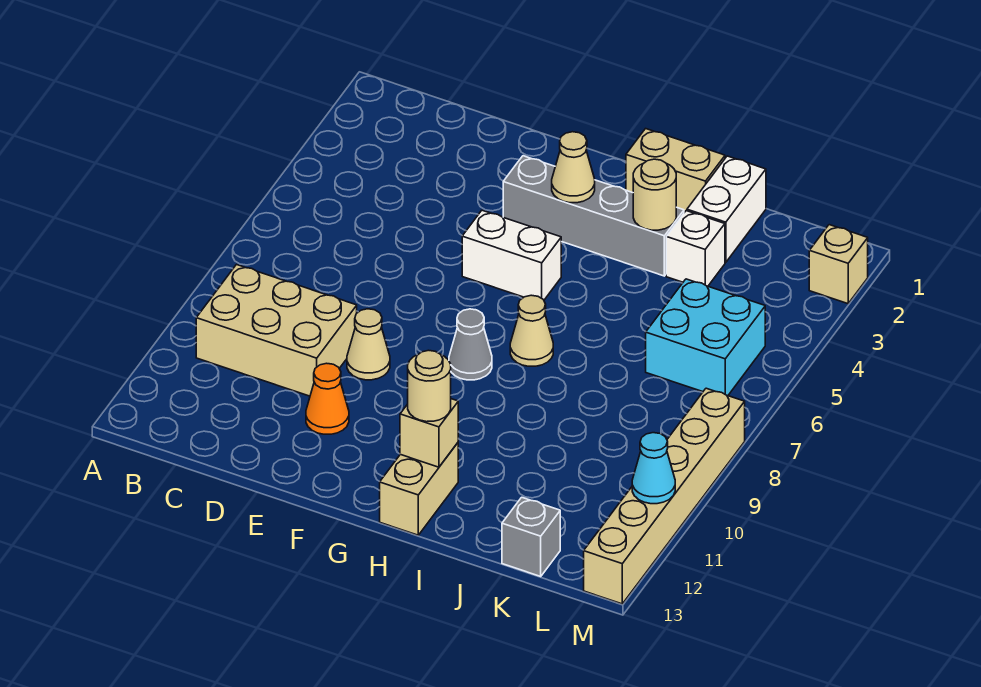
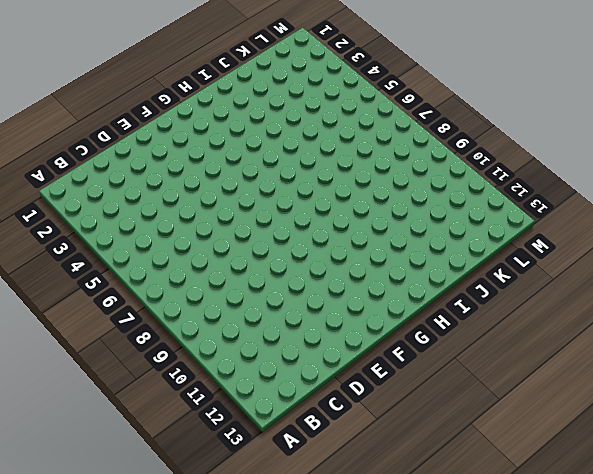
none -> tan 2x3 brick [196,265,357,396]
none -> tan 1x1 cone [347,309,390,380]
none -> orange 1x1 cone [306,363,349,434]

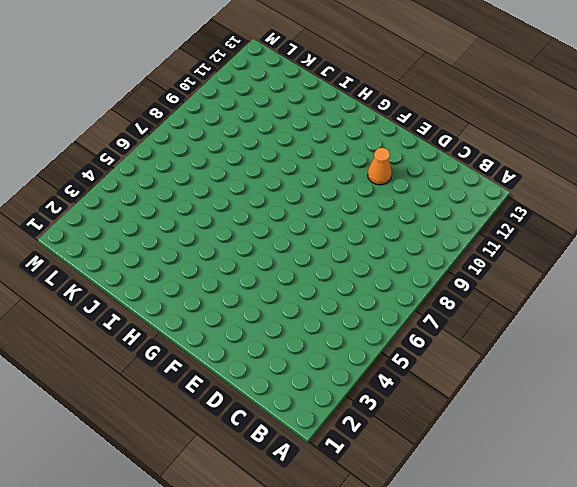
none -> tan 2x3 brick [196,265,357,396]
none -> tan 1x1 cone [347,309,390,380]
none -> grey 1x4 brick [503,156,684,276]

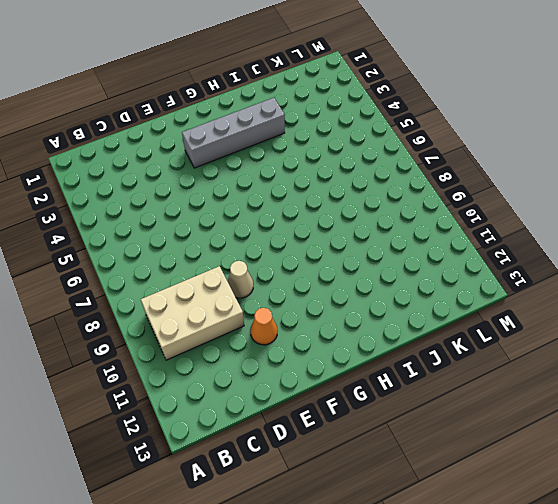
none -> white 1x2 brick [462,210,561,300]
none -> grey 1x1 cone [449,309,492,380]
none -> tan 1x2 brick [626,129,725,213]

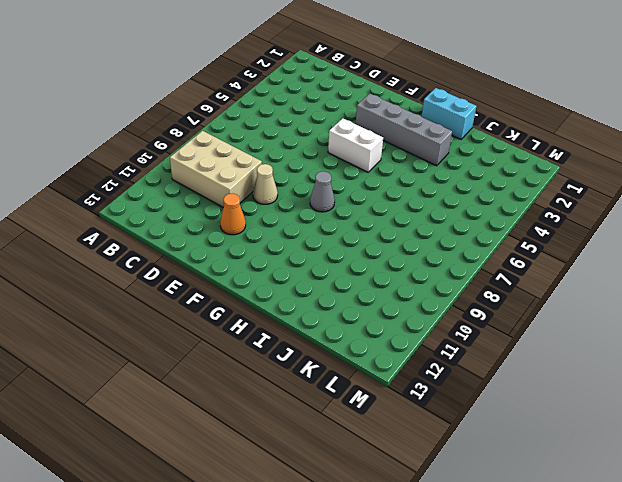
cyan 1x2 brick [422,88,476,139] -> tan 1x2 brick [626,129,725,213]
none -> tan 1x1 cone [510,295,553,366]
none -> tan 1x2 brick [380,443,458,535]
none -> white 1x2 brick [687,156,766,263]

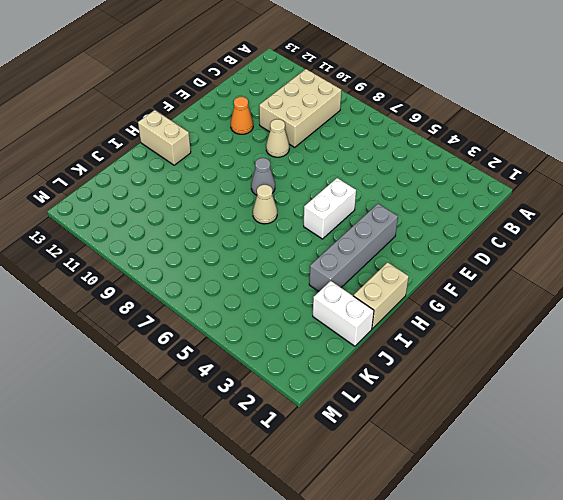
none -> white 1x1 brick [666,211,725,286]
none -> cyan 2x2 brick [646,279,765,396]
none -> grey 1x1 brick [502,497,560,576]

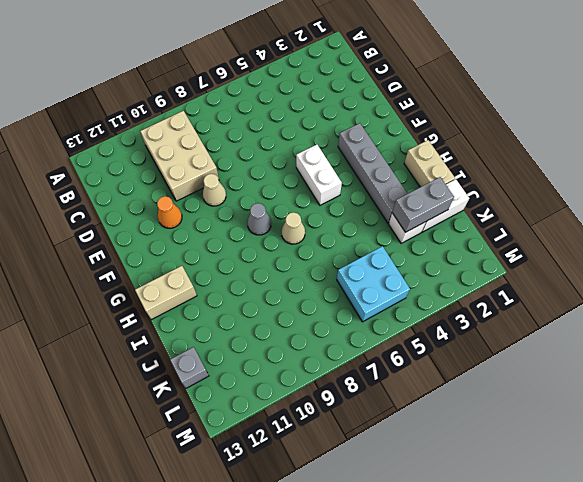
grey 1x2 brick [392,177,454,232] -> none
none -> tan 1x1 brick [809,225,868,304]
none -> tan 1x6 brick [584,388,745,604]
none -> tan 1x1 cone [552,132,595,203]

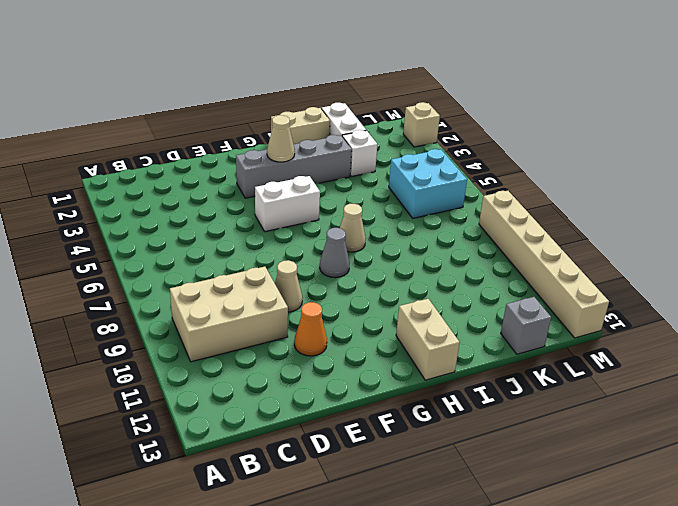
none -> tan 1x1 brick [400,399,458,467]
none -> tan 1x1 round brick [633,159,676,230]
none -> cyan 1x1 cone [632,433,675,504]

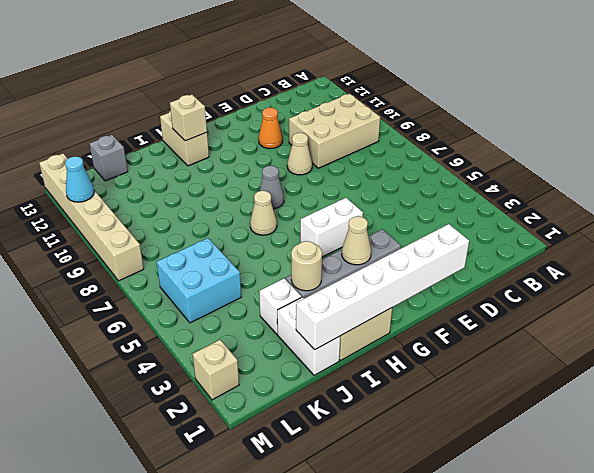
white 1x6 brick [296,224,469,350] -> none
none -> tan 1x1 round brick [408,350,451,422]

